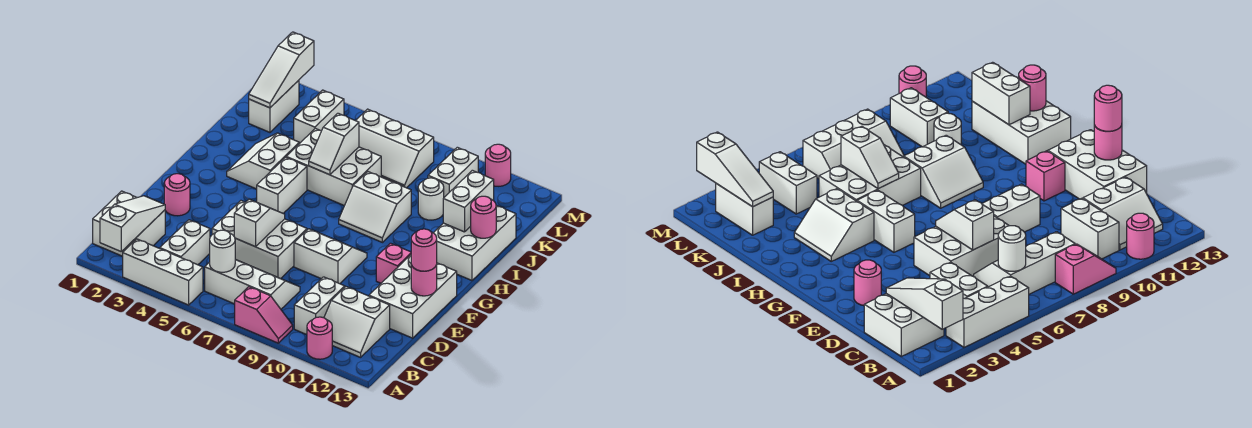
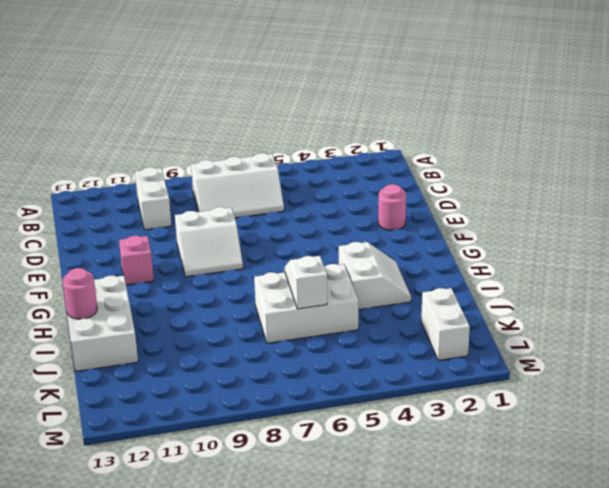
none -> white 1x3 brick [123,239,203,305]
none -> pink 1x2 slope [235,287,293,343]
none -> pink 1x1 round brick [307,317,332,359]
none -> white 2x2 brick [93,191,165,256]

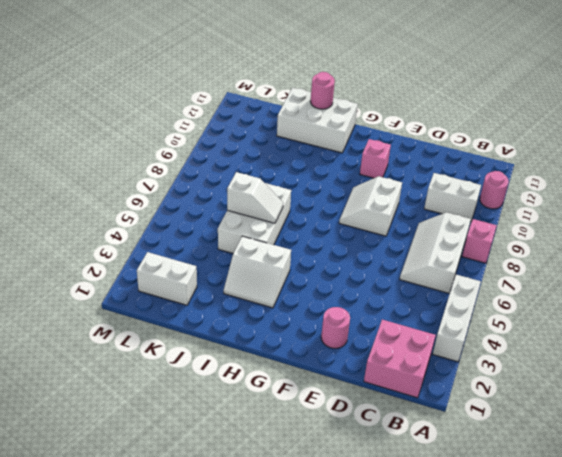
pink 2x2 brick [364,320,436,398] -> white 2x2 brick [93,191,165,256]
none -> white 1x2 brick [160,220,210,265]
none -> white 2x2 slope [324,287,390,357]
none -> white 2x3 brick [212,201,307,279]
none -> white 2x3 brick [369,255,457,338]

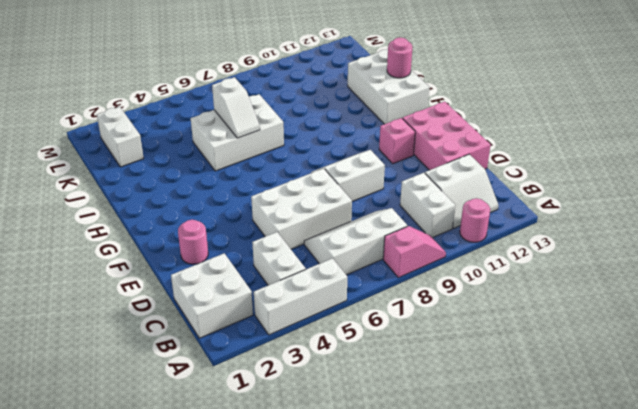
pink 2x3 brick [402,101,490,170] -> white 2x3 brick [369,255,457,338]
none -> white 1x2 brick [257,157,307,213]
none -> white 2x2 slope [227,133,299,189]
none -> white 2x2 slope [339,172,411,242]
none -> white 1x1 round brick [418,178,444,220]

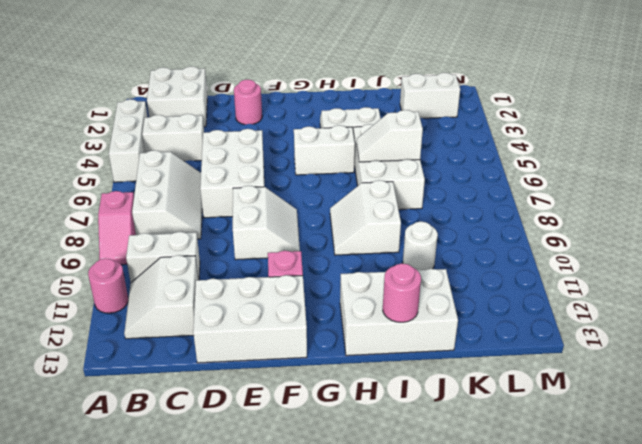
none -> white 1x2 brick [294,90,344,144]
none -> white 2x3 slope [356,109,434,188]
none -> white 1x2 brick [428,147,478,197]
none -> pink 1x1 round brick [485,144,511,186]

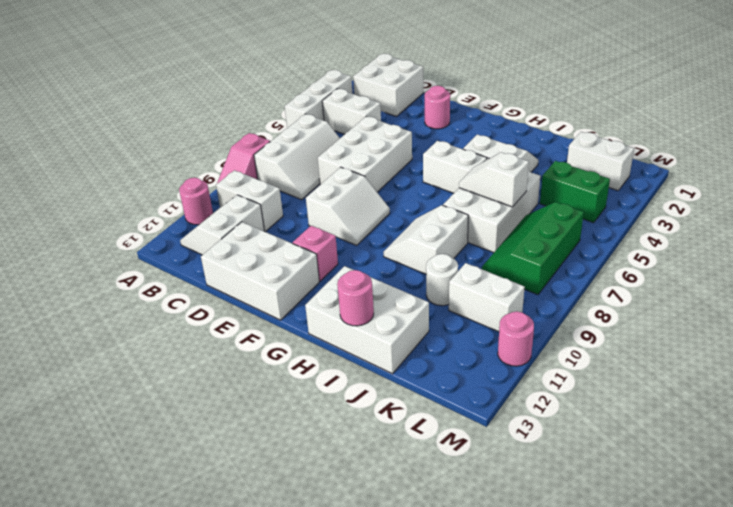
green 1x2 brick [540,161,610,223] -> white 1x2 brick [294,90,344,144]
green 2x3 slope [482,202,584,295] -> white 2x3 slope [356,109,434,188]
none -> white 1x3 slope [100,196,165,251]
none -> white 1x1 round brick [210,230,235,272]
none -> white 1x2 slope [234,199,285,247]
none -> pink 1x1 round brick [411,265,437,296]

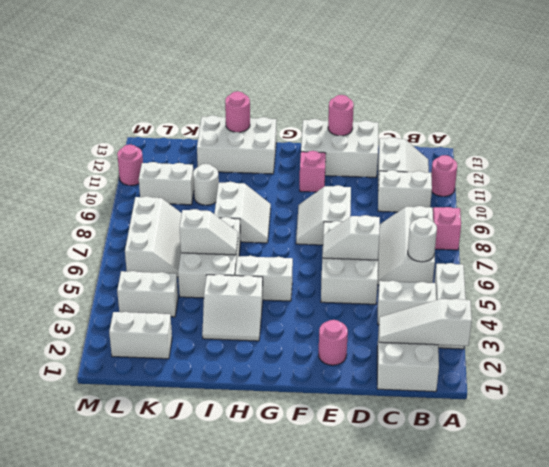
none -> white 1x2 brick [443,170,494,232]
none -> white 1x3 slope [249,32,314,108]
none -> pink 1x1 round brick [411,229,437,271]

